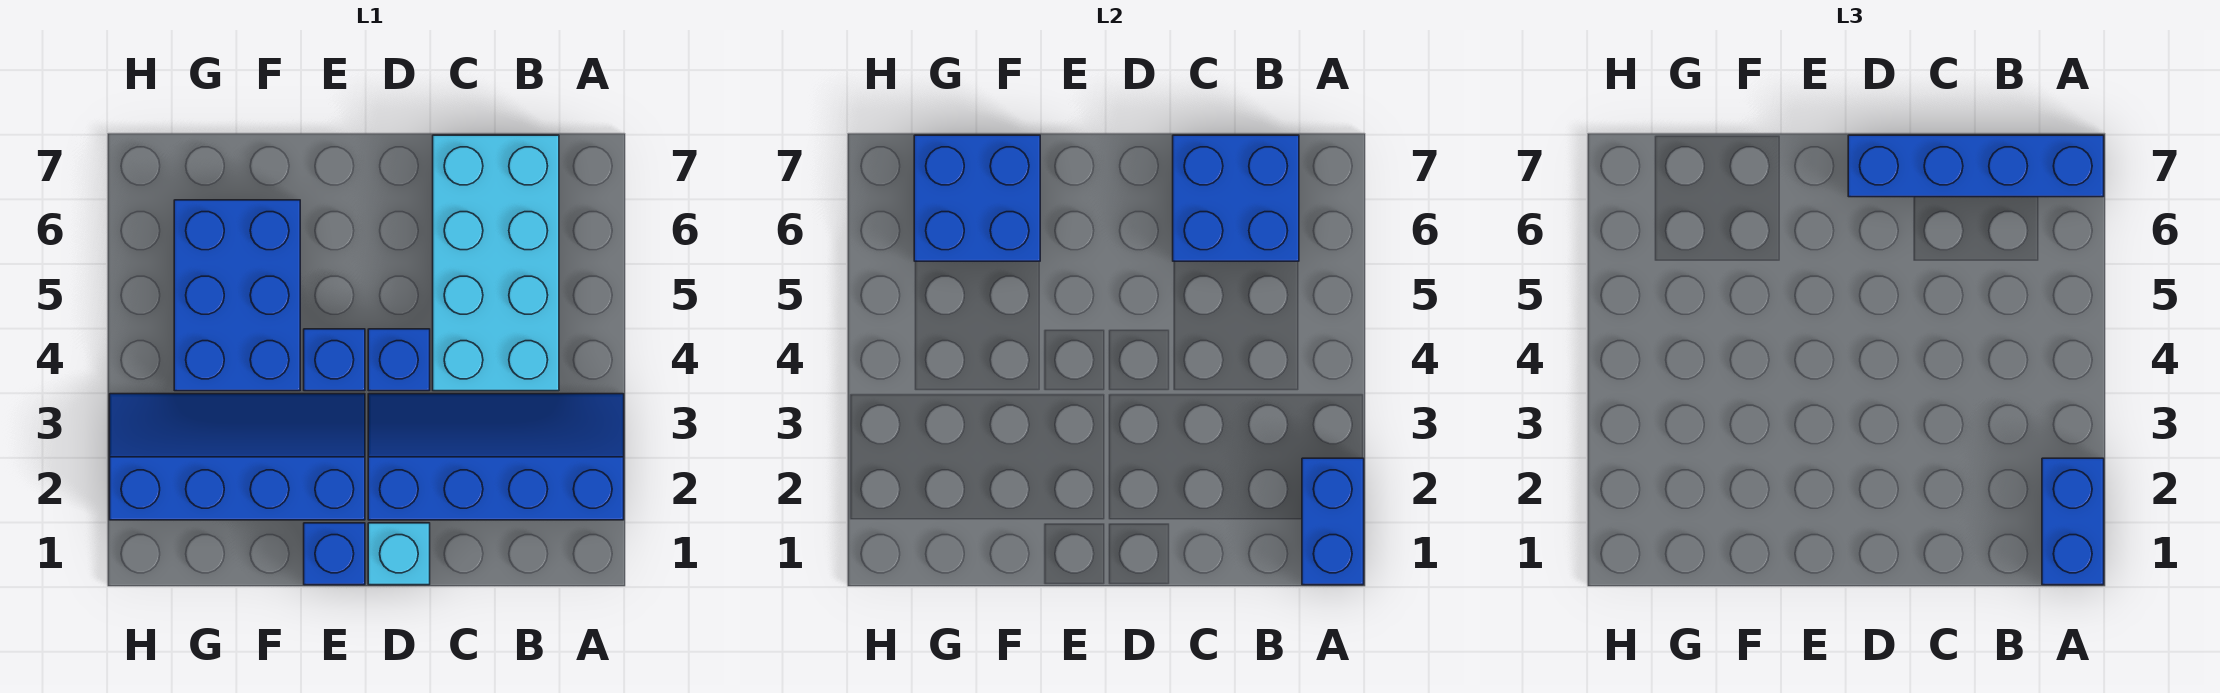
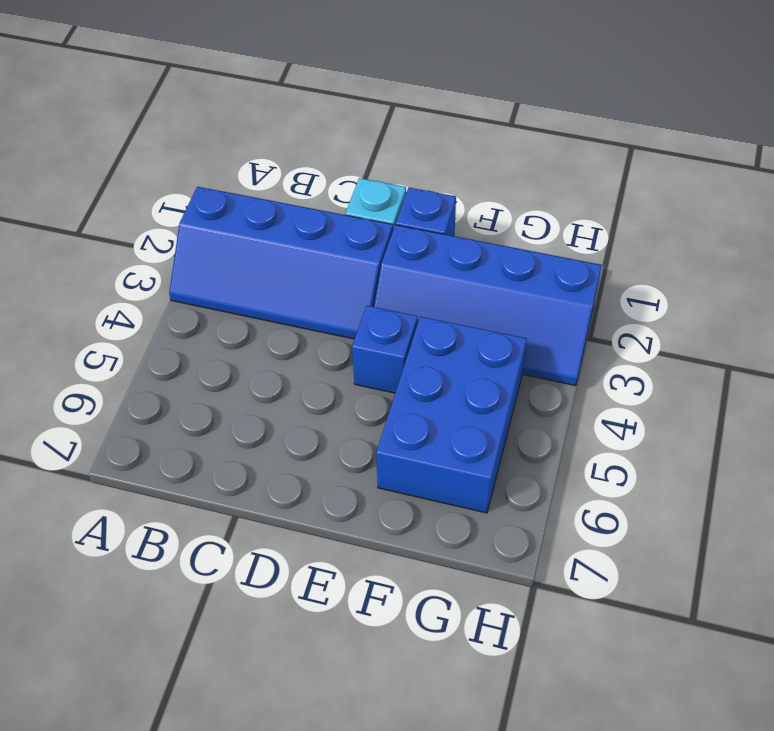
none -> cyan 2x4 brick [433,135,559,391]
none -> blue 1x1 brick [368,329,430,391]
none -> blue 1x2 brick [1302,458,1364,585]

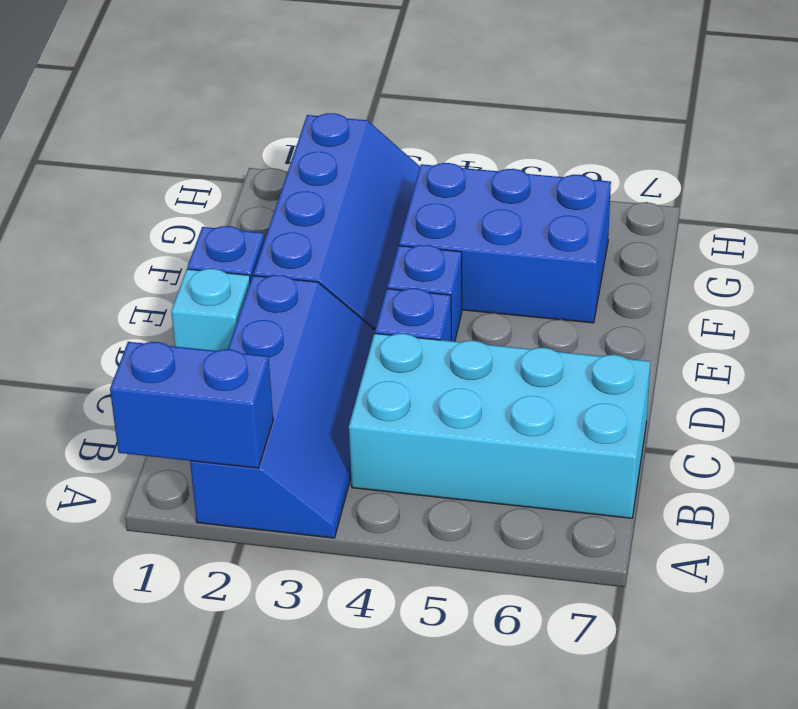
none -> blue 2x2 brick [1173,135,1299,261]
none -> blue 2x2 brick [914,135,1040,261]
none -> blue 1x2 brick [2042,458,2104,585]

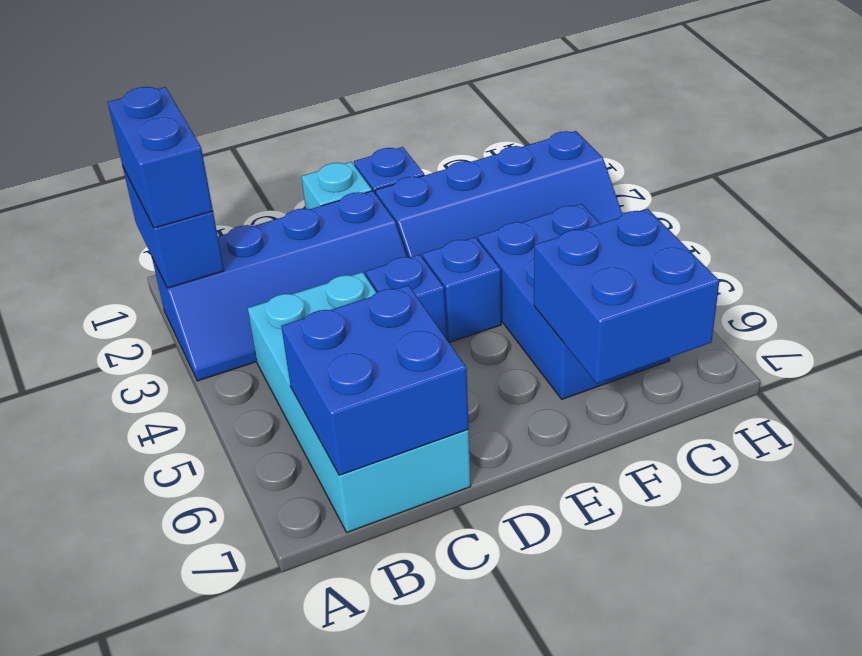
none -> blue 1x4 brick [1848,135,2104,197]

